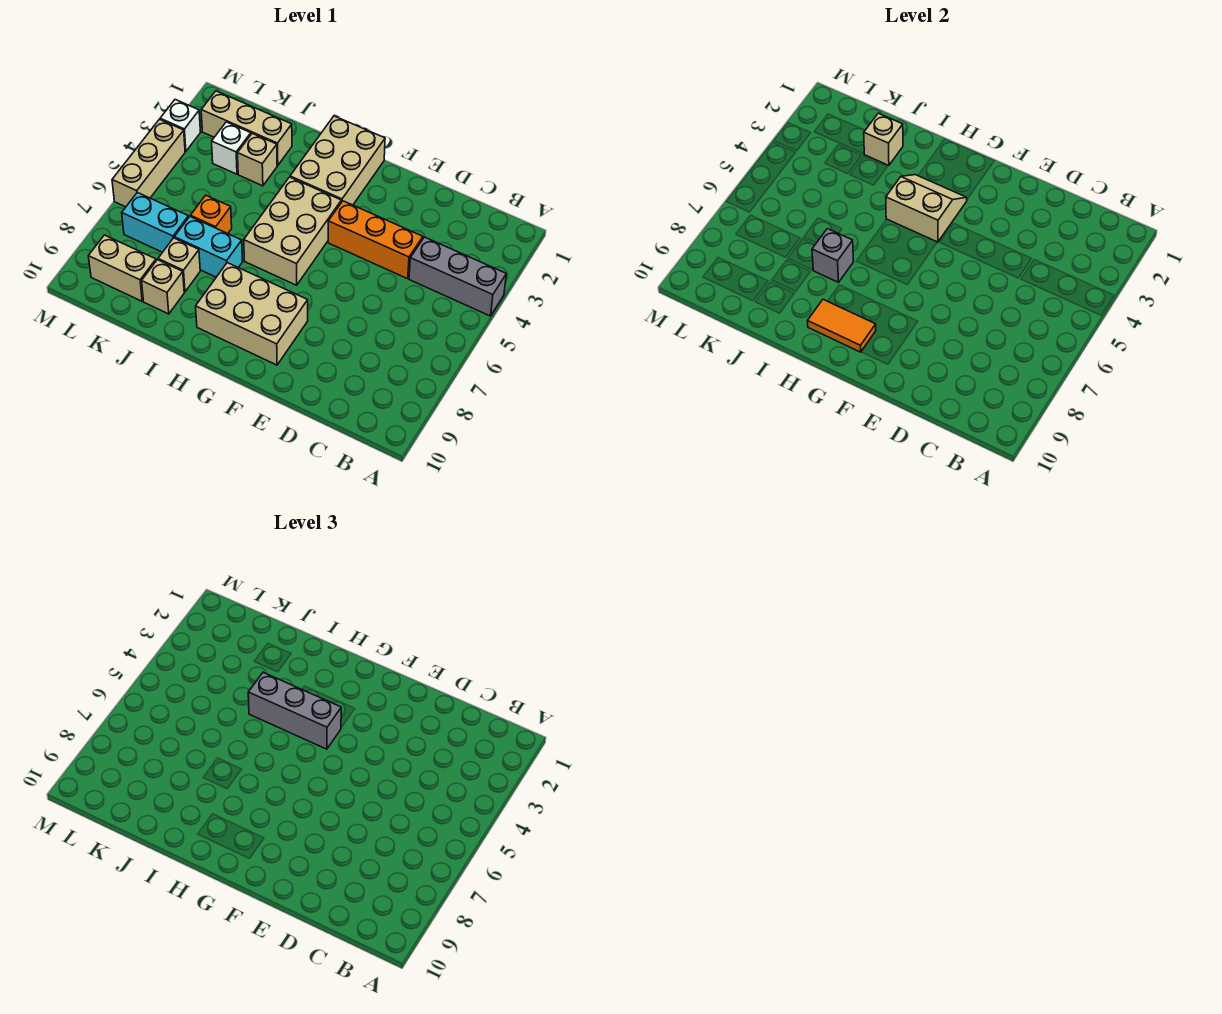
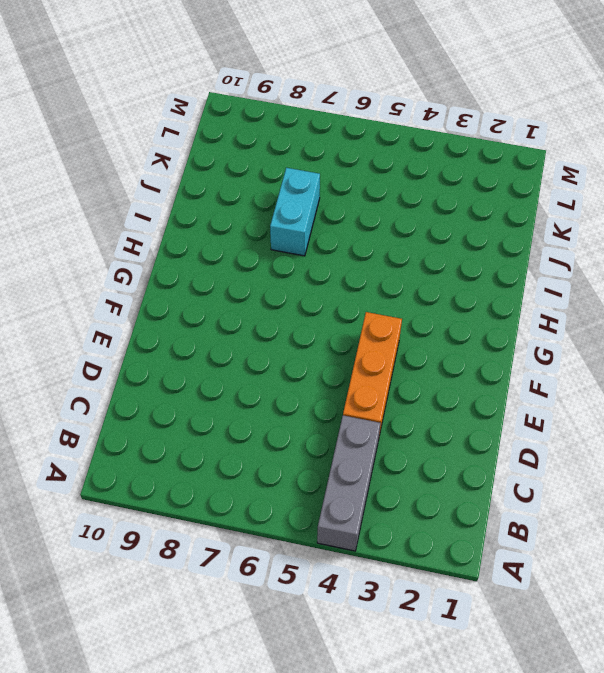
none -> tan 2x3 brick [196,263,308,365]
none -> tan 2x3 brick [290,116,385,205]
none -> tan 2x3 brick [244,177,341,285]

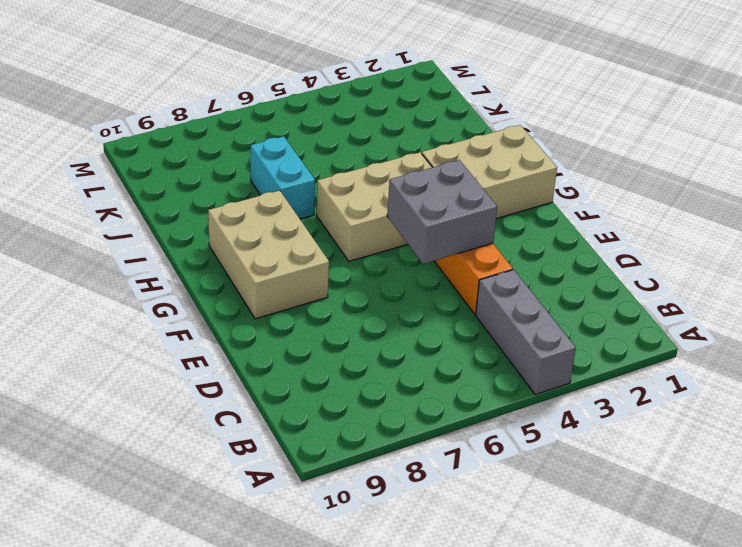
grey 2x2 brick [387,160,497,264] -> none
none -> tan 1x3 brick [201,91,292,166]
none -> tan 1x1 brick [238,133,277,186]
none -> orange 1x1 brick [191,195,232,234]

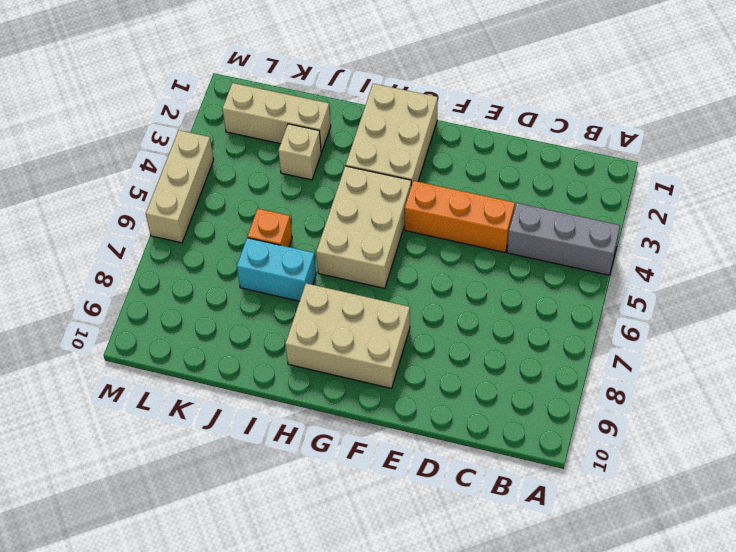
none -> tan 1x1 brick [158,238,200,292]
none -> tan 1x1 brick [142,260,184,314]
none -> white 1x1 brick [212,122,251,174]

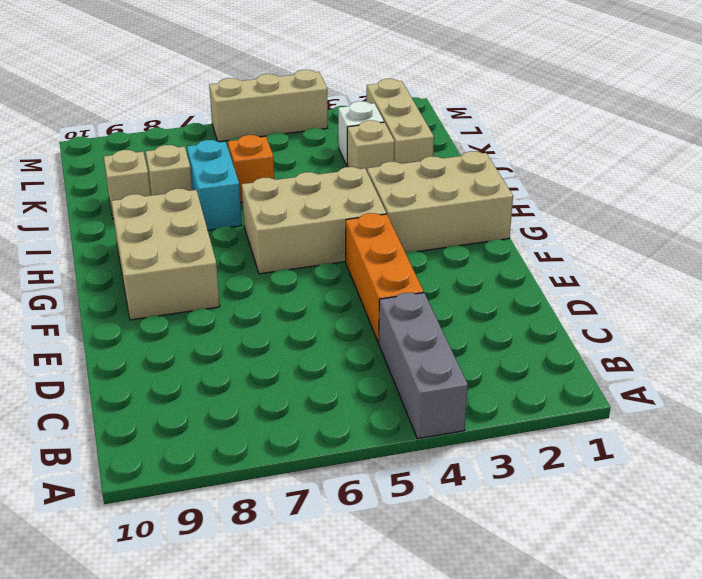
none -> cyan 1x2 brick [122,192,189,252]
none -> tan 1x2 brick [88,235,156,301]
none -> white 1x1 brick [160,100,200,151]

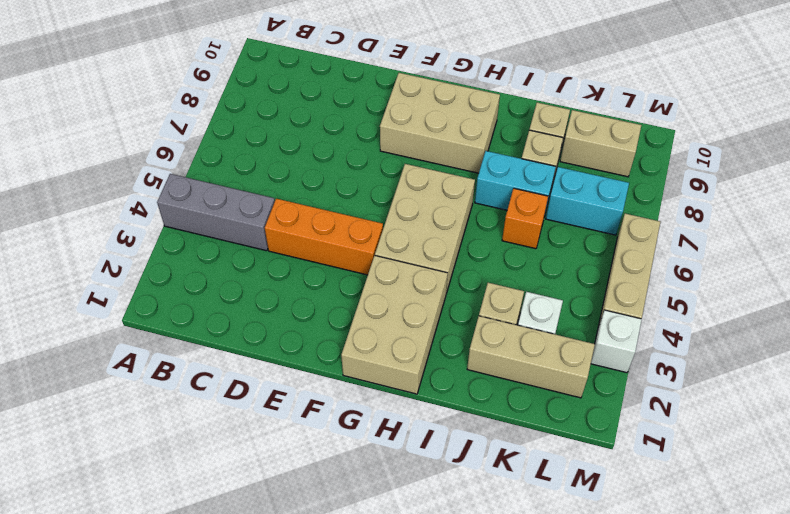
none -> tan 2x2 slope [886,175,967,242]
none -> orange 1x2 tile [808,300,876,352]
none -> grey 1x1 brick [812,229,853,282]

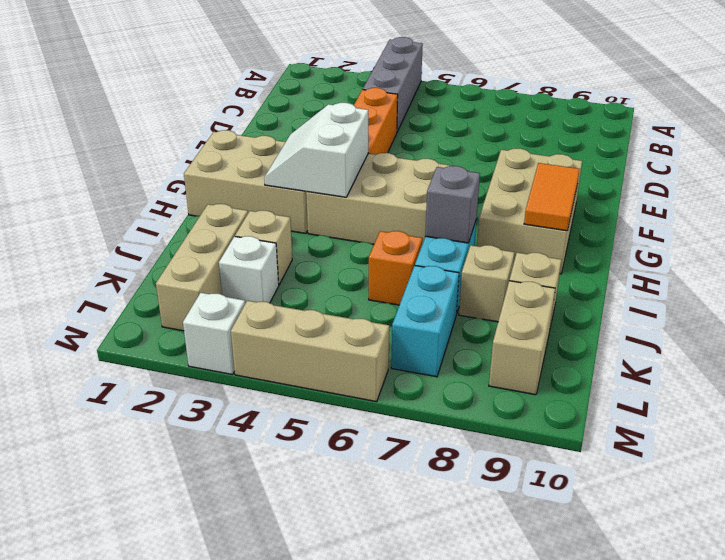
white 2x2 slope [264,103,368,197] -> tan 2x2 slope [886,175,967,242]
none -> tan 1x1 brick [864,113,903,165]
none -> grey 1x3 brick [248,672,341,749]

